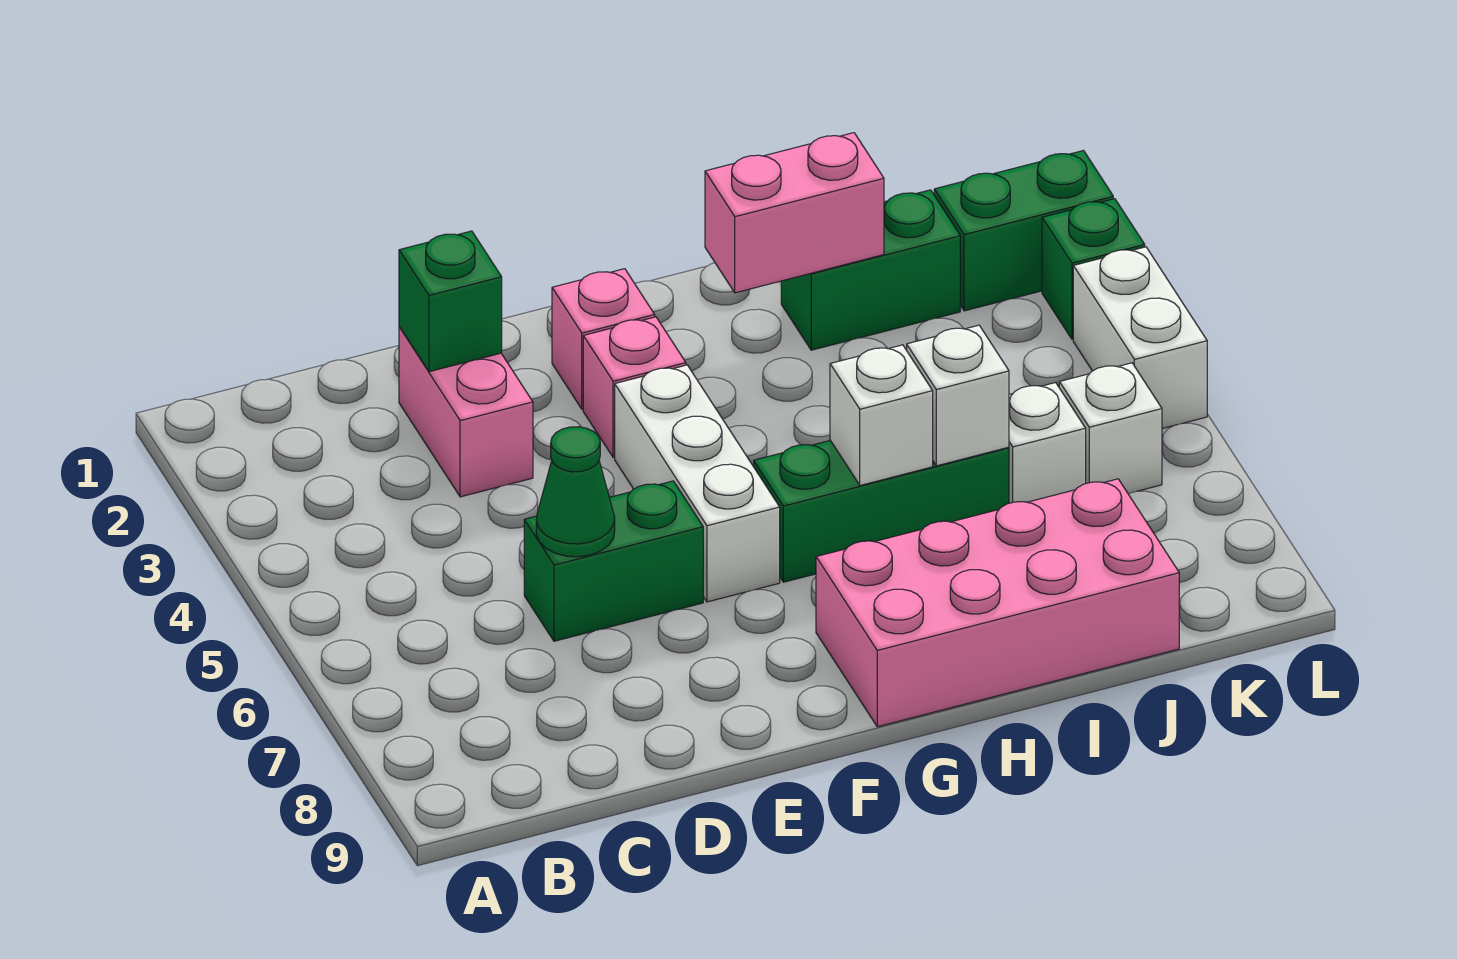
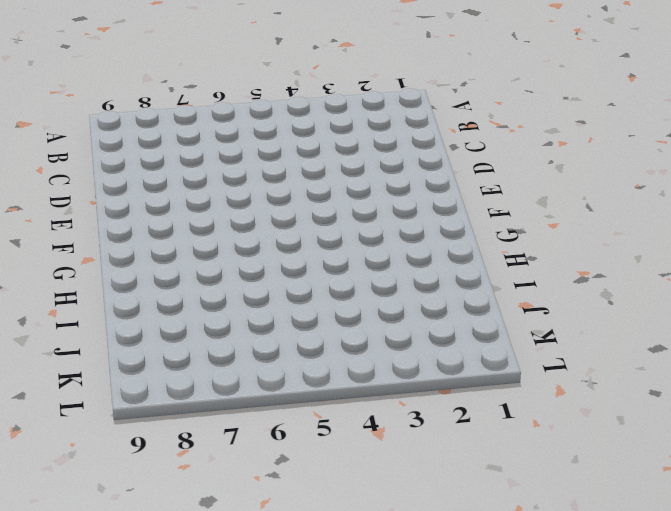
none -> pink 1x2 brick [399,327,533,497]
none -> green 1x2 brick [524,481,703,641]
none -> pink 1x1 brick [552,269,655,409]

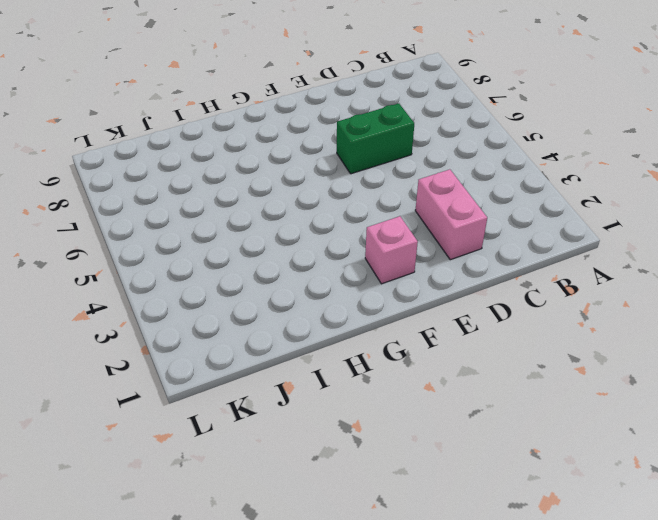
none -> pink 1x1 brick [583,317,686,457]
none -> white 1x3 brick [615,365,780,602]
none -> green 1x3 brick [754,441,1009,582]

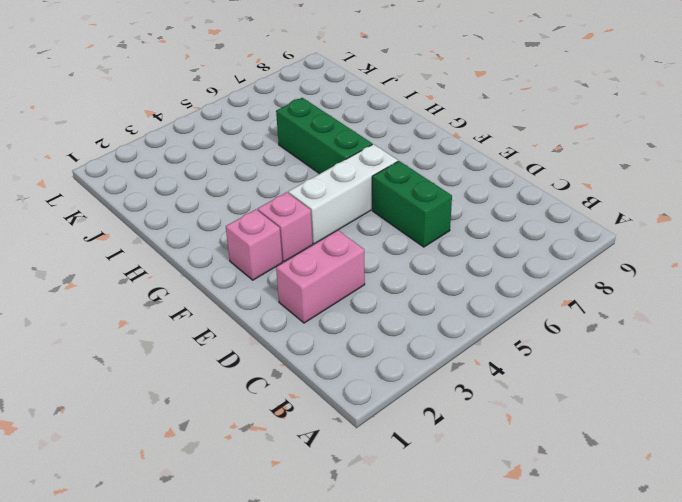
none -> pink 2x4 brick [816,479,1179,727]
none -> green 1x2 brick [781,190,960,350]
none -> white 1x1 brick [1009,383,1086,503]

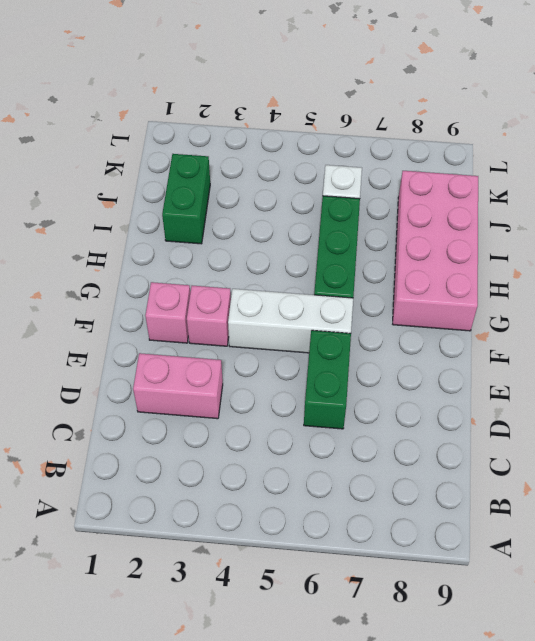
none -> green 1x2 brick [934,151,1113,311]
none -> white 1x1 brick [1059,363,1162,493]
none -> green 1x1 brick [1042,199,1145,339]

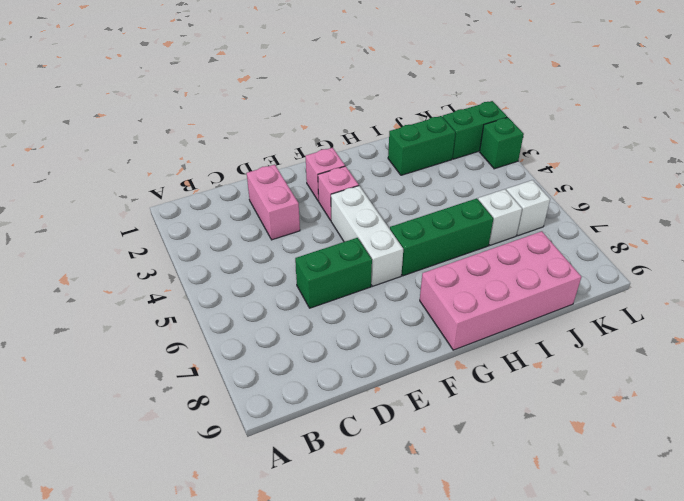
none -> white 1x2 brick [1073,247,1207,429]
none -> green 1x1 brick [399,231,502,372]
none -> green 1x1 cone [536,427,615,557]

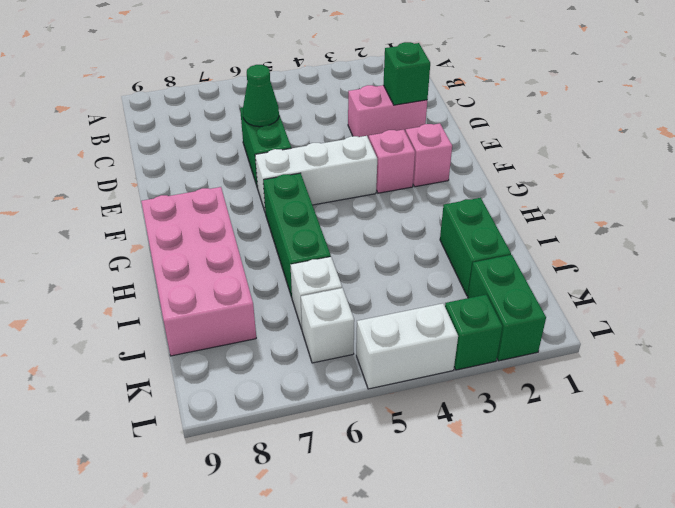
none -> pink 1x2 brick [705,133,884,293]
none -> white 1x1 brick [830,345,933,485]
none -> white 1x1 brick [907,325,1009,466]

